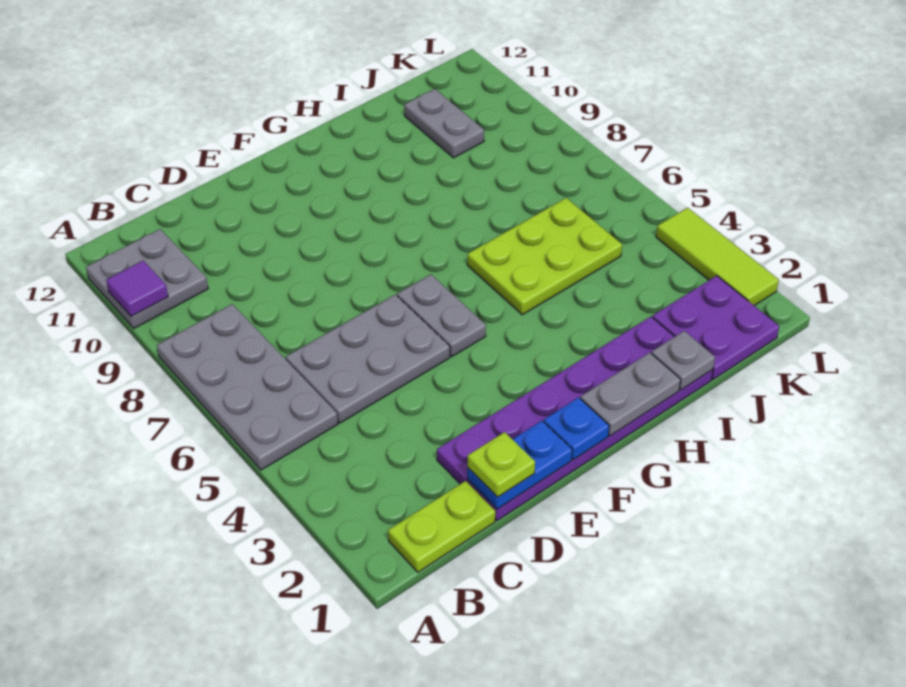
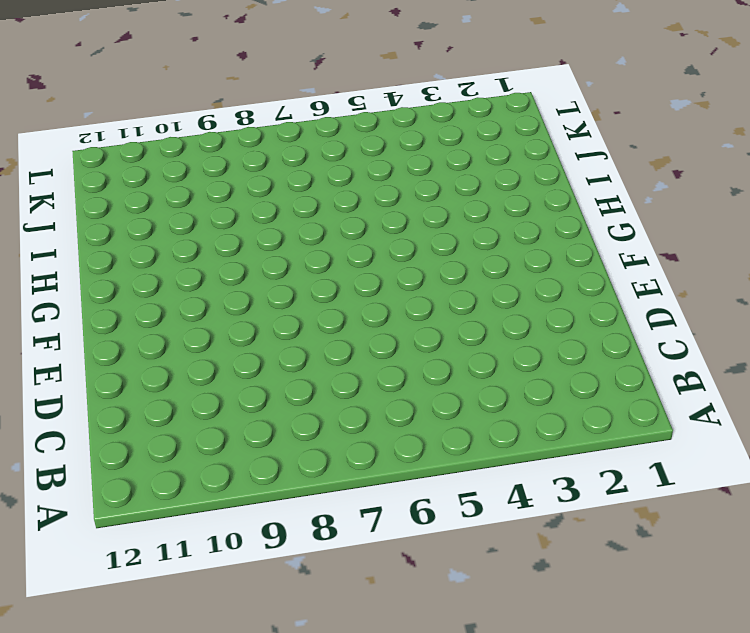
none -> grey 2x4 plate [157,304,338,470]
none -> grey 2x2 plate [86,229,208,328]
none -> lime 1x2 plate [388,481,495,572]

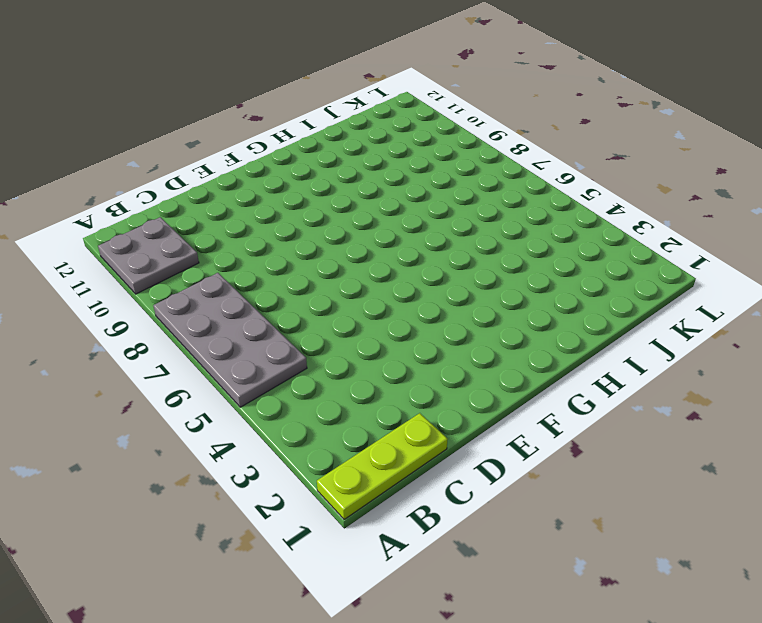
lime 1x3 plate [317,413,448,520] -> lime 1x2 plate [388,481,495,572]
none -> grey 2x3 plate [286,295,450,423]
none -> purple 2x6 plate [437,317,713,521]
none -> grey 1x2 plate [397,275,486,356]

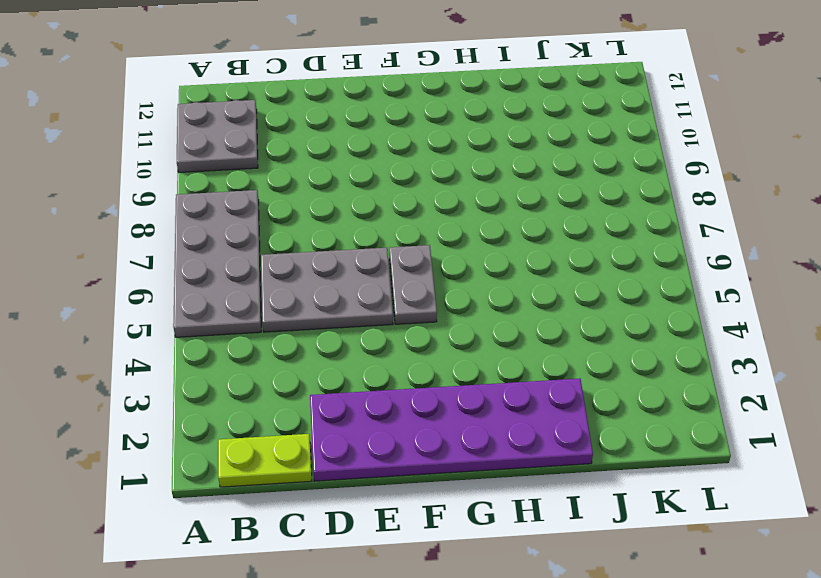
none -> lime 2x3 plate [467,198,622,315]
none -> purple 2x2 plate [652,276,779,380]
none -> grey 1x2 plate [404,89,484,158]

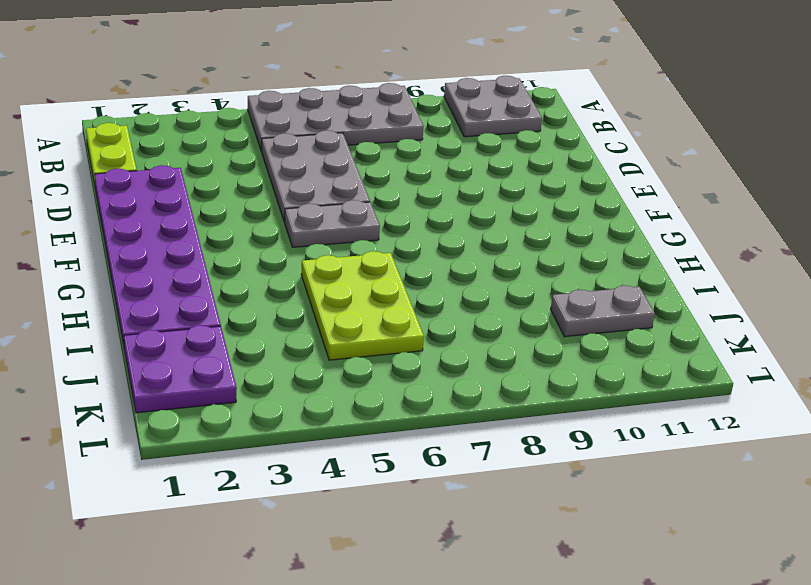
none -> lime 1x3 tile [656,208,779,306]
none -> purple 1x1 tile [106,261,168,317]
none -> blue 1x2 plate [467,421,572,509]

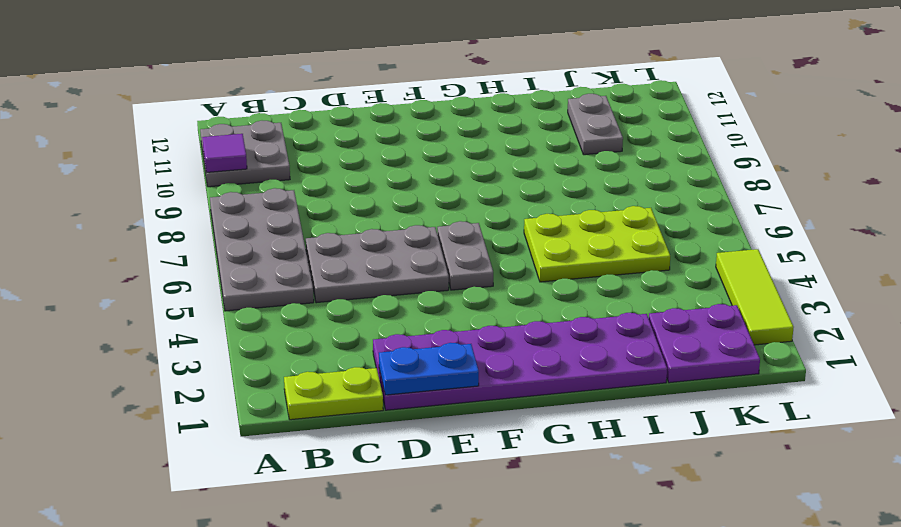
none -> blue 1x1 plate [544,397,609,460]
none -> grey 1x2 plate [580,353,681,436]
none -> grey 1x1 plate [651,331,715,390]

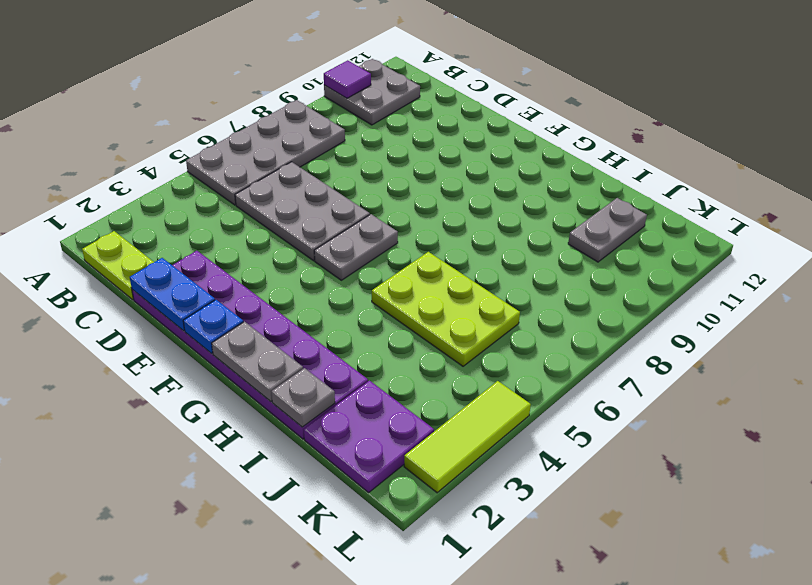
none -> lime 1x1 plate [468,432,535,497]

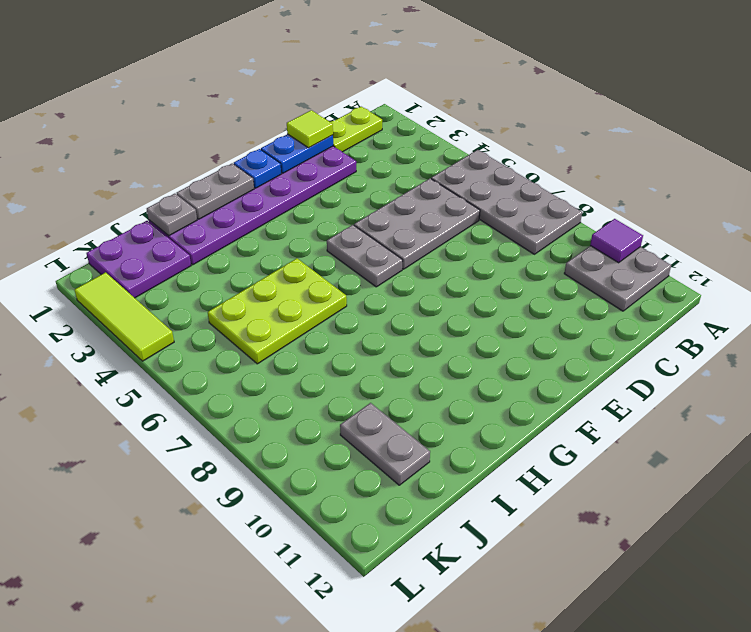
lime 1x1 tile [287,110,333,148] -> lime 1x1 plate [468,432,535,497]

